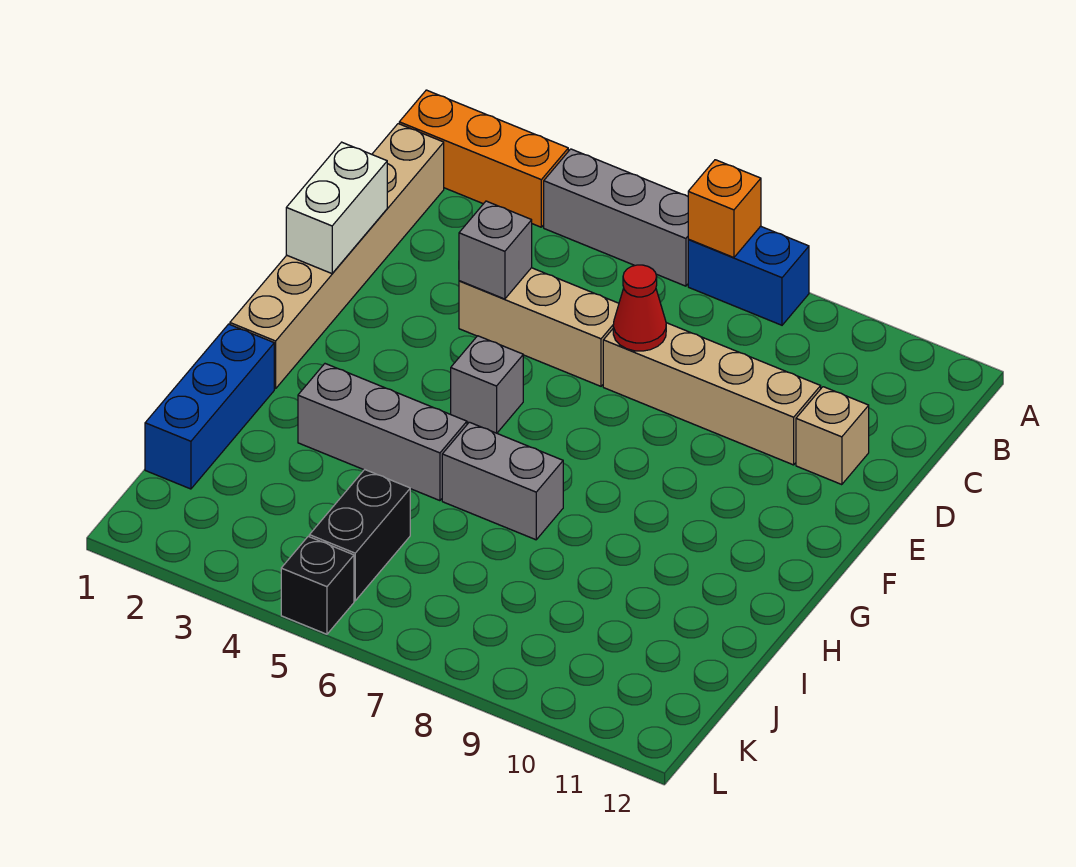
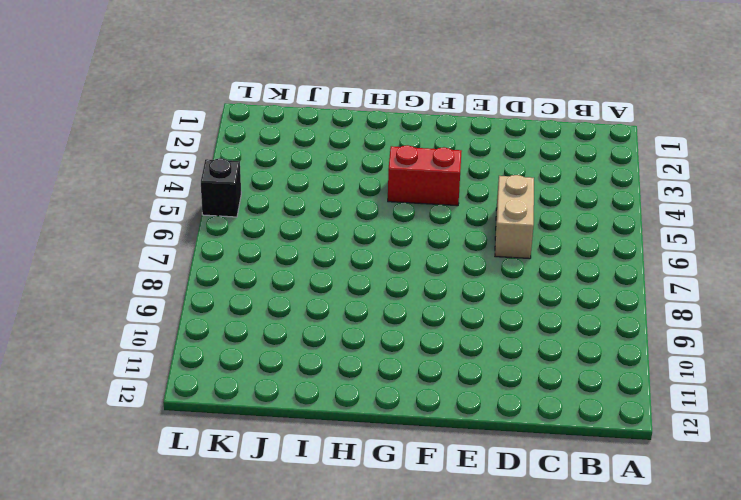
tan 1x2 brick [495,175,534,259] -> tan 1x3 brick [459,268,619,386]
red 1x2 brick [388,145,462,206] -> none
none -> orange 1x3 brick [399,90,568,227]
none -> grey 1x3 brick [544,149,689,286]
none -> blue 1x2 brick [688,226,809,325]

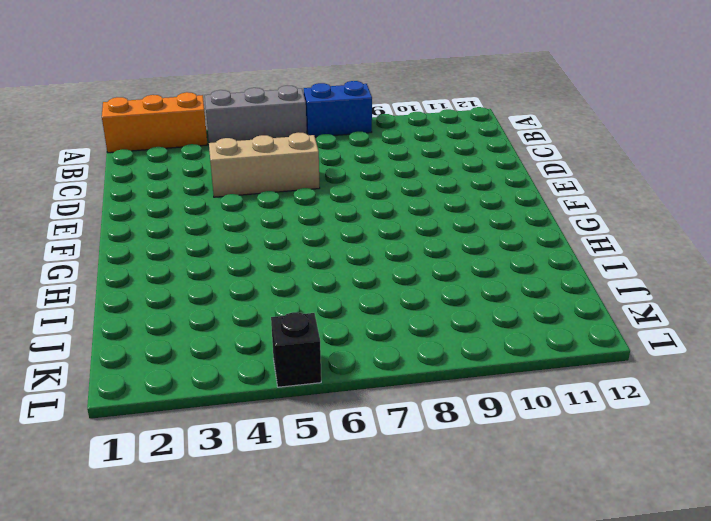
none -> tan 1x6 brick [230,124,444,389]
none -> tan 1x4 brick [603,323,821,465]
none -> tan 1x1 brick [796,387,869,485]

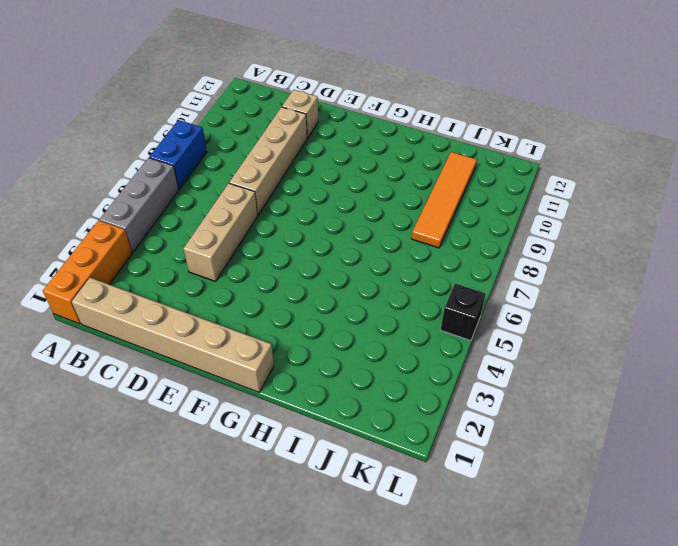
orange 1x4 tile [412,152,477,248] -> none
none -> grey 1x1 brick [451,336,523,433]
none -> blue 1x3 brick [145,324,274,489]
none -> grey 1x3 brick [298,364,467,501]

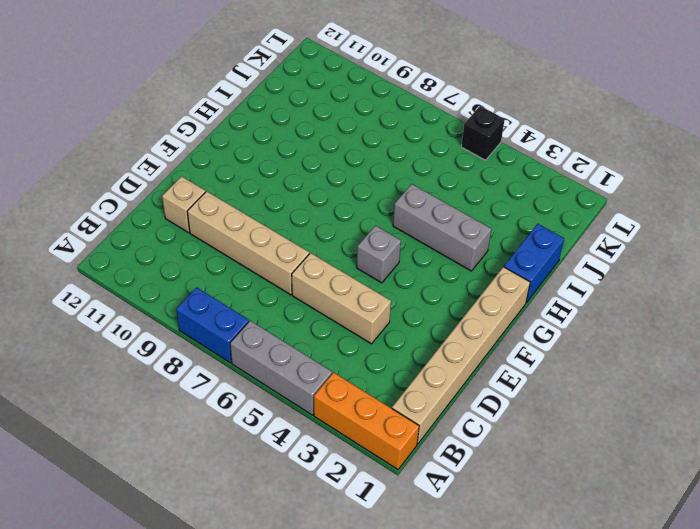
blue 1x2 brick [504,224,564,303] -> blue 1x3 brick [145,324,274,489]
none -> grey 1x2 brick [442,422,563,540]
none -> black 1x2 brick [309,470,410,601]
none -> orange 1x1 brick [688,160,761,258]

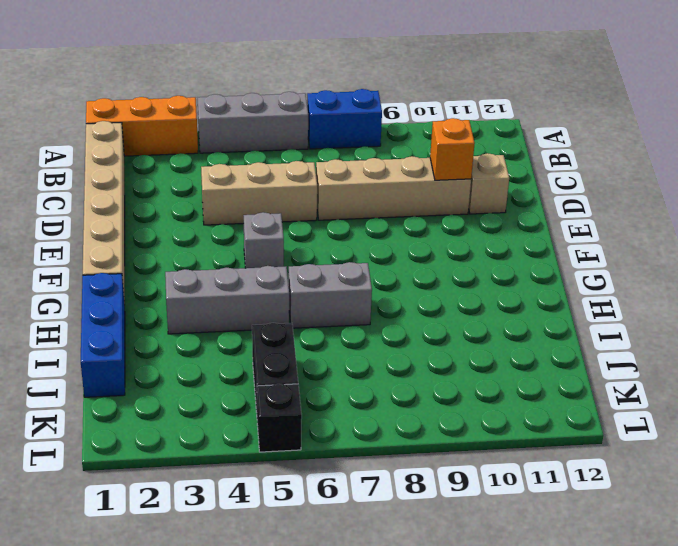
orange 1x1 brick [430,118,475,180] -> orange 1x1 brick moved to [688,160,761,258]
none -> white 1x2 brick [286,142,387,274]
none -> grey 1x1 brick [459,201,532,299]
none -> red 1x1 cone [613,265,666,351]

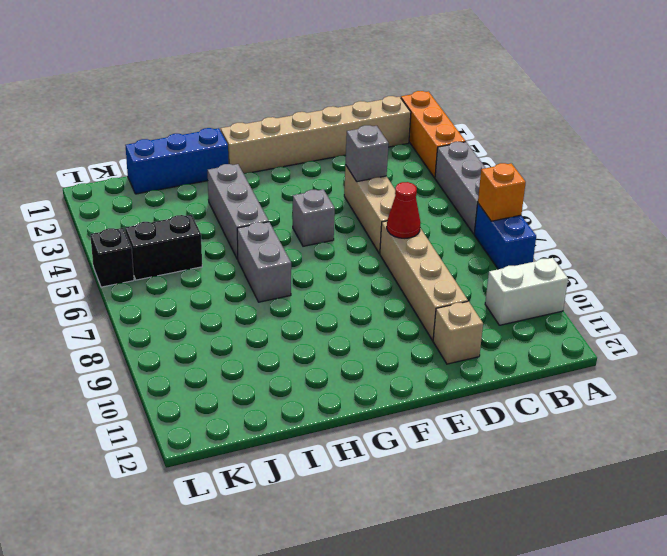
white 1x2 brick [485,258,568,325] -> white 1x2 brick moved to [286,142,387,274]

